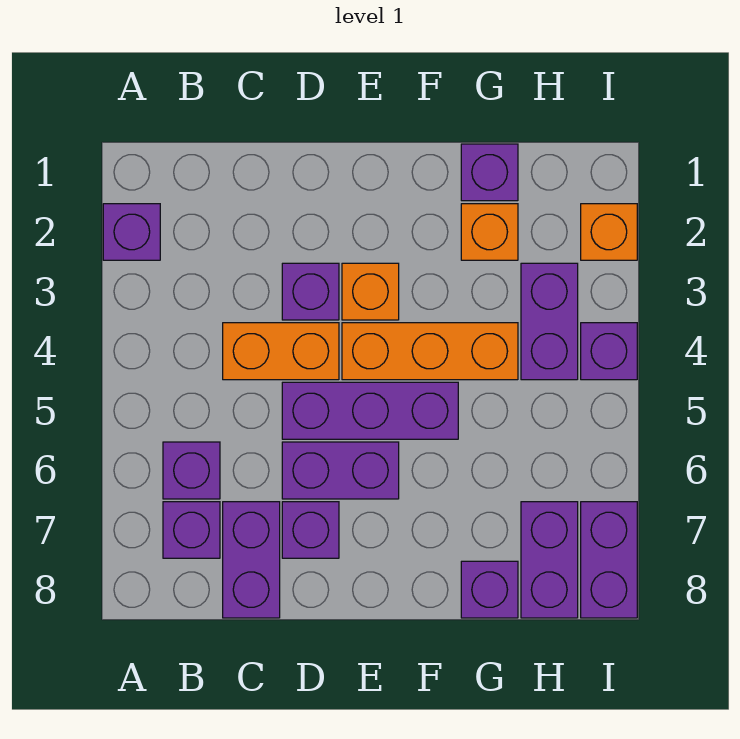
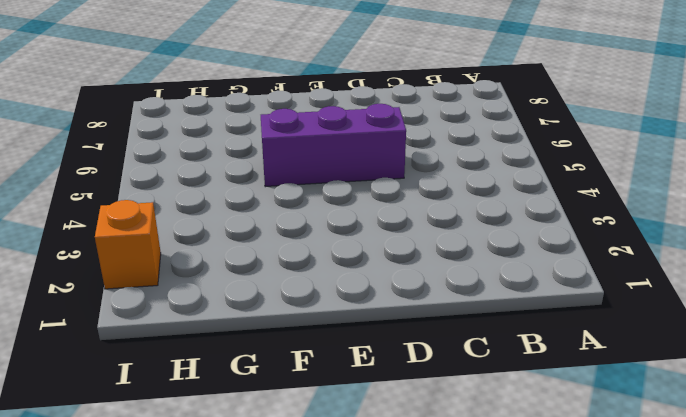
none -> purple 1x1 brick [103,204,160,260]
none -> purple 1x1 brick [163,442,220,499]
none -> purple 1x1 brick [163,502,220,558]

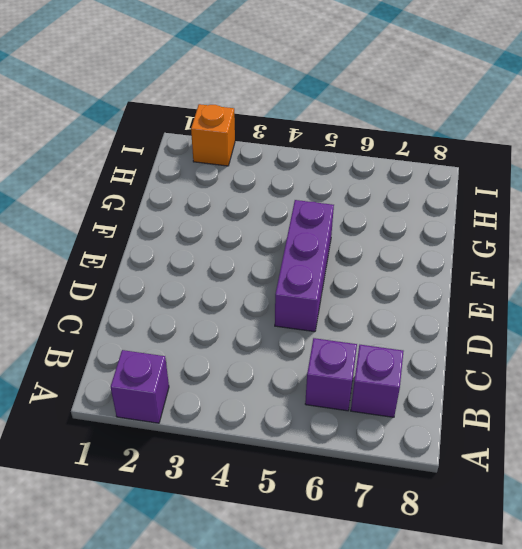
none -> orange 1x2 brick [223,323,339,380]
none -> purple 1x2 brick [223,502,280,618]
none -> purple 1x1 brick [282,263,339,320]

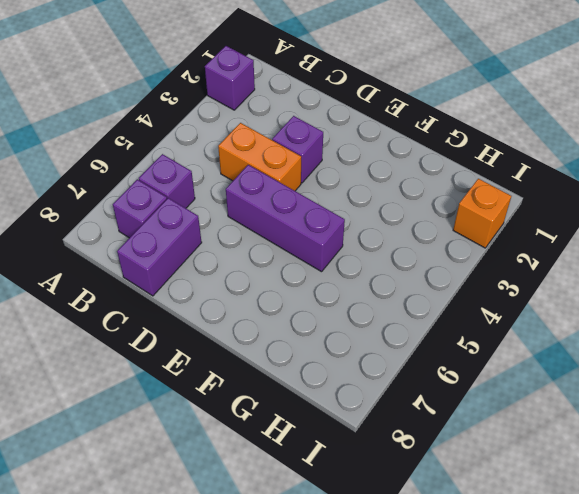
none -> purple 1x2 brick [282,442,399,499]
none -> purple 1x1 brick [282,502,339,558]
none -> orange 1x1 brick [342,263,399,320]

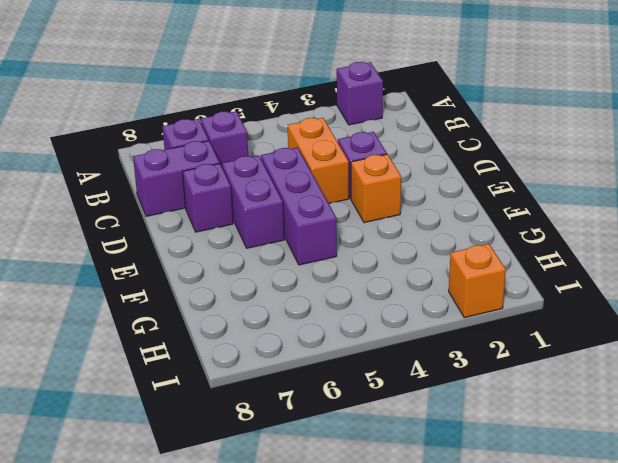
none -> orange 1x3 brick [342,323,518,380]
none -> purple 1x1 brick [461,144,518,201]
none -> orange 1x1 brick [461,204,518,260]

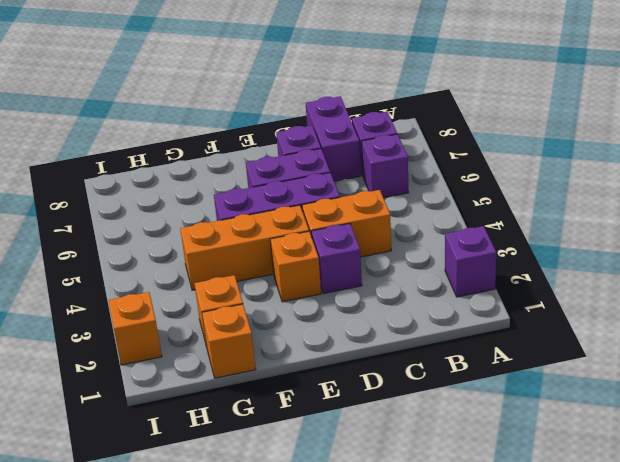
orange 1x1 brick [202,304,256,378] -> purple 1x1 brick [461,144,518,201]
none -> purple 1x1 brick [461,561,518,618]
none -> purple 1x2 brick [521,263,578,380]
none -> purple 1x2 brick [521,502,578,618]

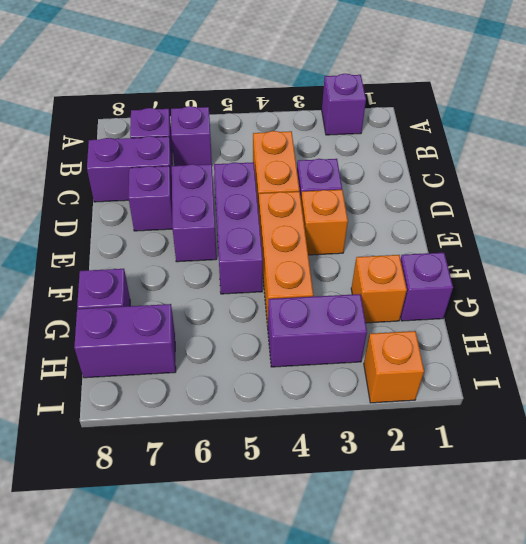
none -> purple 1x1 brick [581,323,637,380]
none -> purple 1x2 brick [581,502,637,618]

